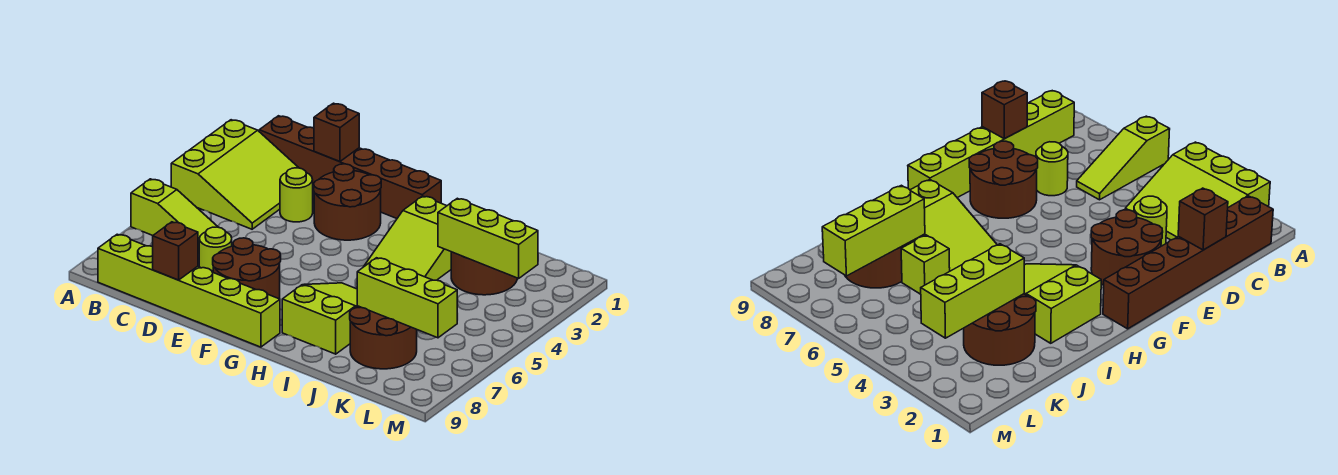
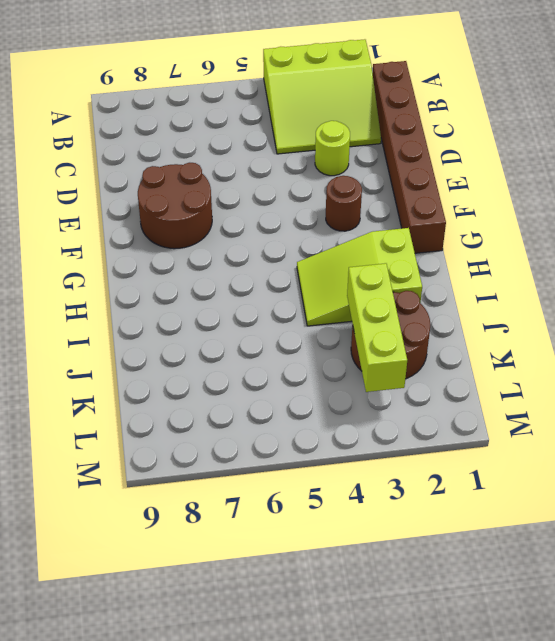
brown 1x1 round brick [326,176,362,231] -> brown 2x2 round brick [314,164,381,240]
none -> lime 1x3 slope [131,179,218,254]
none -> lime 1x6 brick [98,234,280,347]
none -> lime 1x1 round brick [199,227,232,272]

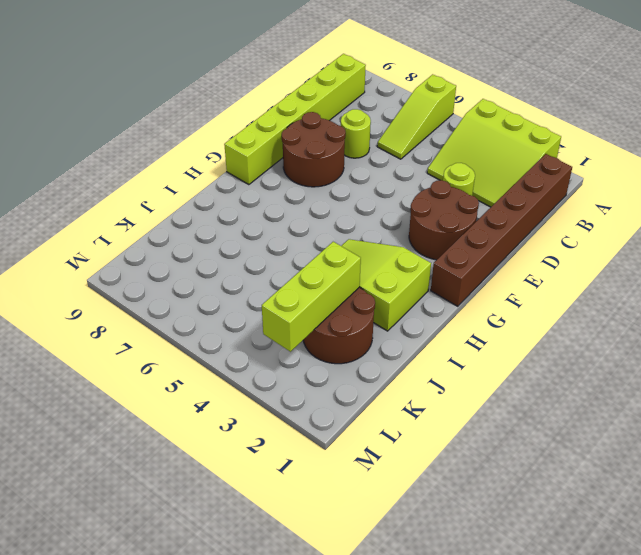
none -> lime 2x3 slope [282,283,357,354]
none -> lime 1x1 brick [901,235,950,294]
none -> brown 2x2 round brick [350,306,417,369]

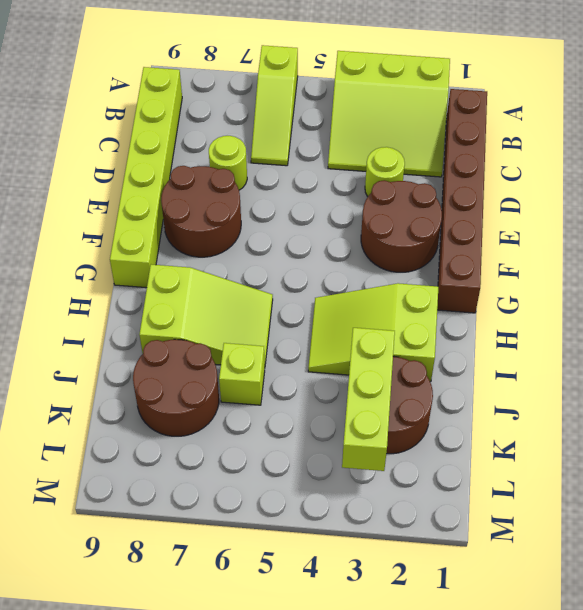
none -> brown 1x1 brick [314,103,359,162]
none -> brown 1x1 brick [153,222,198,280]
none -> lime 1x3 brick [357,258,457,338]

